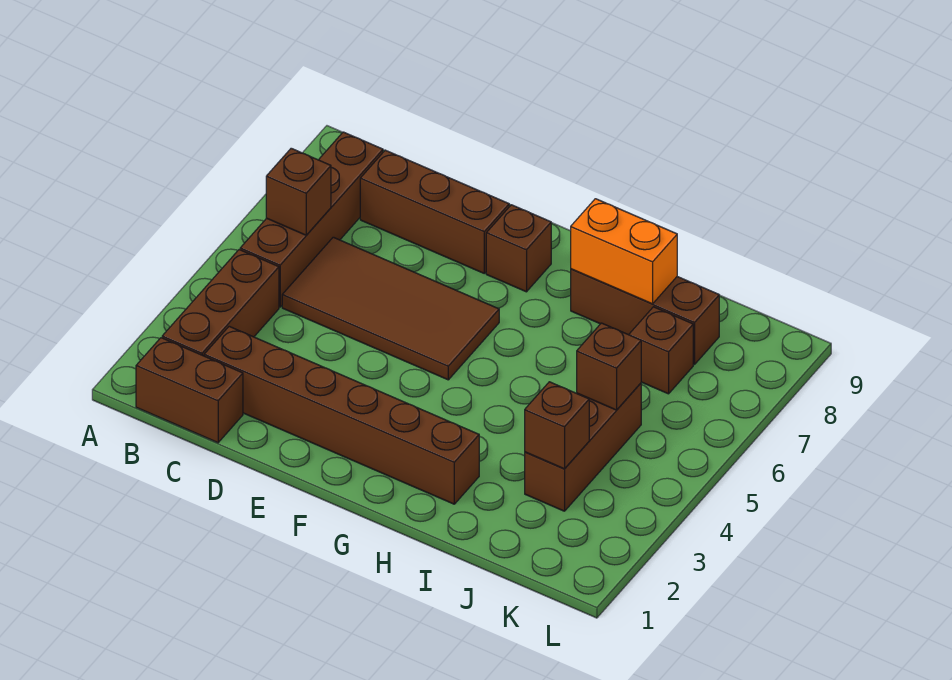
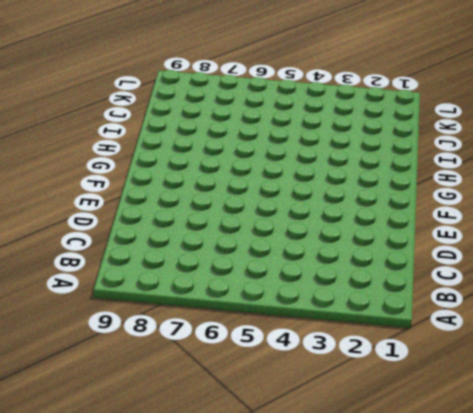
none -> brown 1x2 brick [136,338,243,443]
none -> brown 1x3 brick [162,250,279,356]
none -> brown 1x4 brick [240,132,383,307]

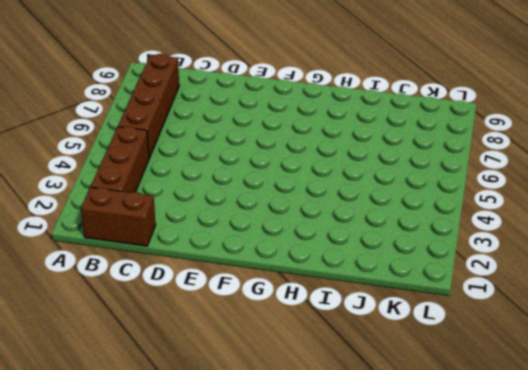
none -> brown 1x6 brick [204,326,479,504]
none -> brown 2x4 tile [282,237,499,380]
none -> brown 1x3 brick [360,150,509,273]

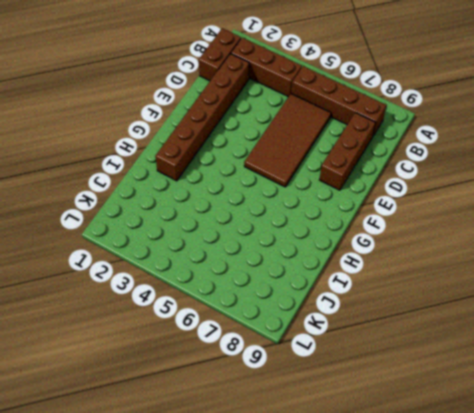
none -> brown 1x1 brick [486,205,551,292]
none -> brown 1x3 brick [571,269,719,364]
none -> brown 1x3 brick [525,383,641,511]

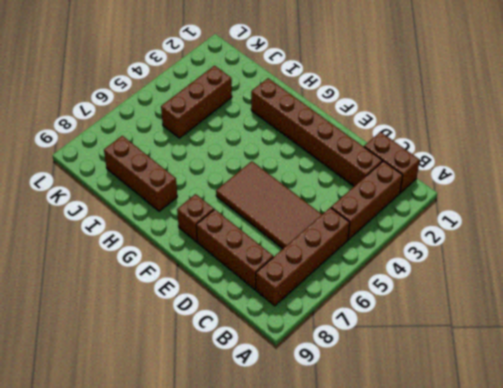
none -> brown 1x1 brick [629,307,693,394]
none -> brown 1x1 brick [266,148,331,235]
none -> orange 1x2 brick [571,199,677,304]

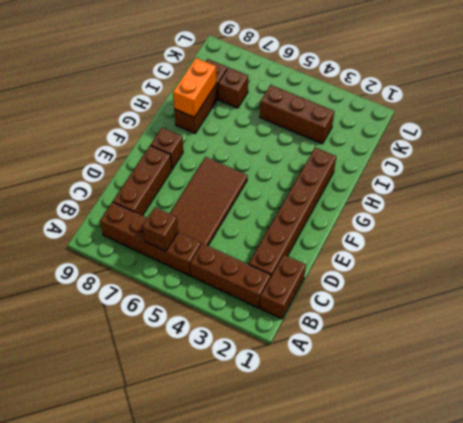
none -> brown 1x1 brick [525,382,589,469]
none -> brown 1x1 brick [577,323,641,410]

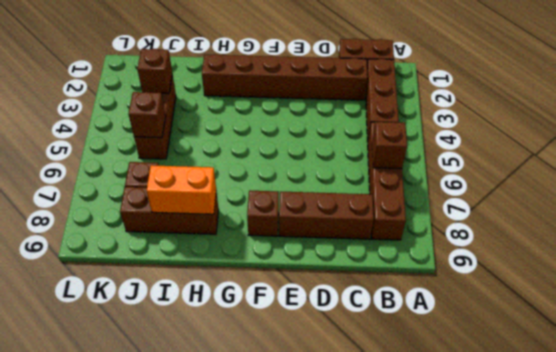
none -> brown 2x4 tile [282,237,499,380]

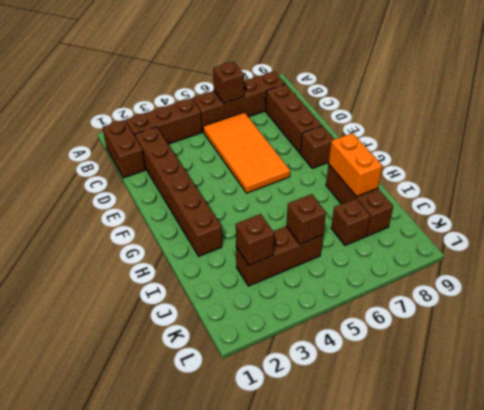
orange 2x4 tile [203,112,290,193] -> brown 2x4 tile [282,237,499,380]

